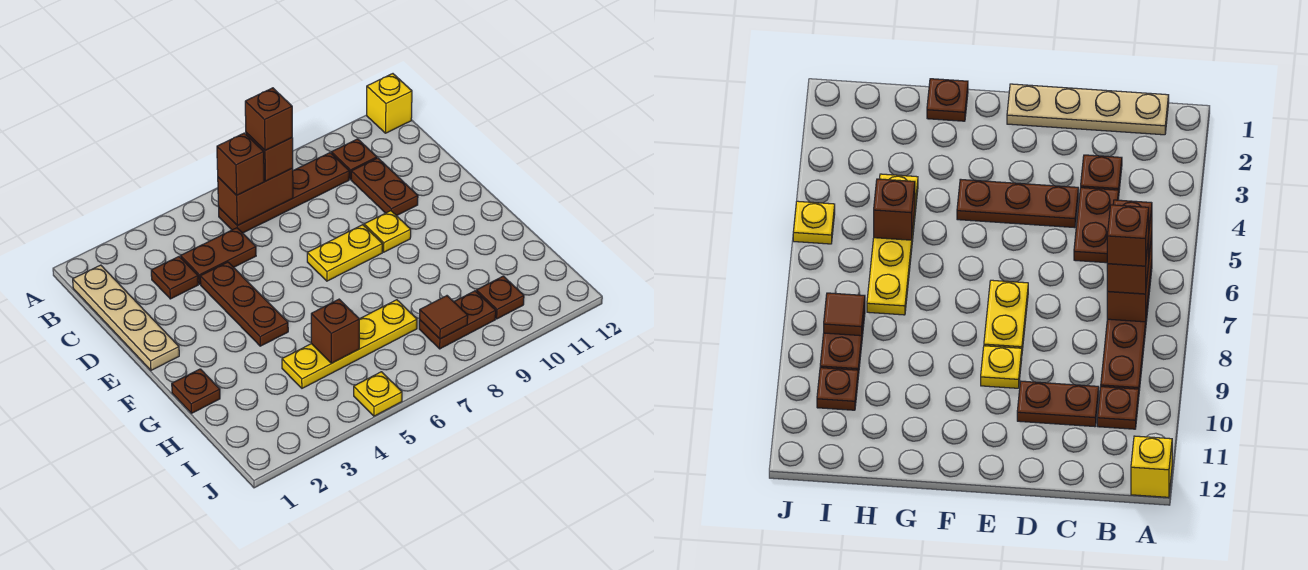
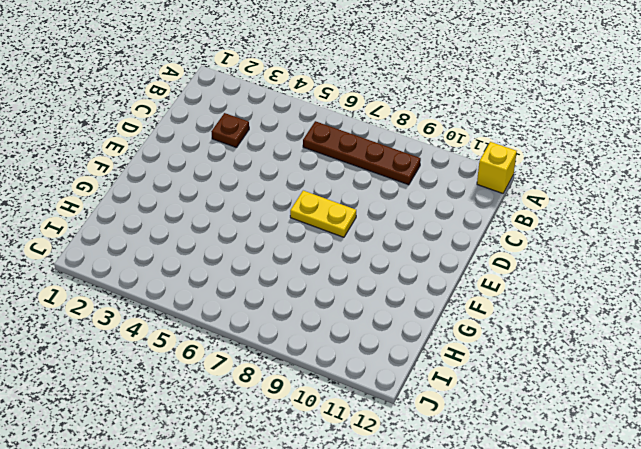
none -> tan 1x4 plate [73,265,179,370]
none -> brown 1x1 plate [331,139,377,180]
none -> brown 1x2 plate [181,228,256,284]

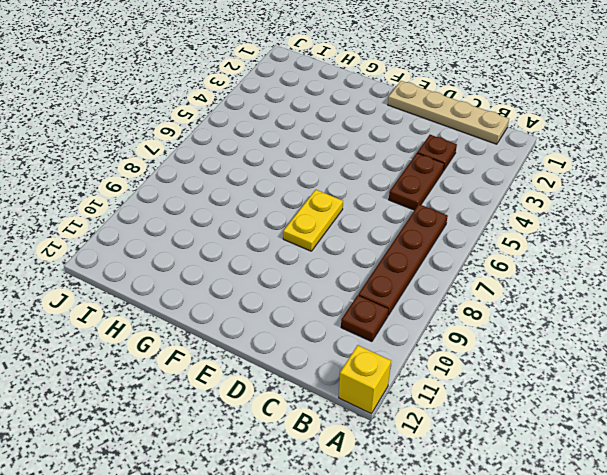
none -> brown 1x2 plate [351,158,418,216]
none -> brown 1x3 plate [200,262,288,346]
none -> yellow 1x1 plate [364,211,411,252]

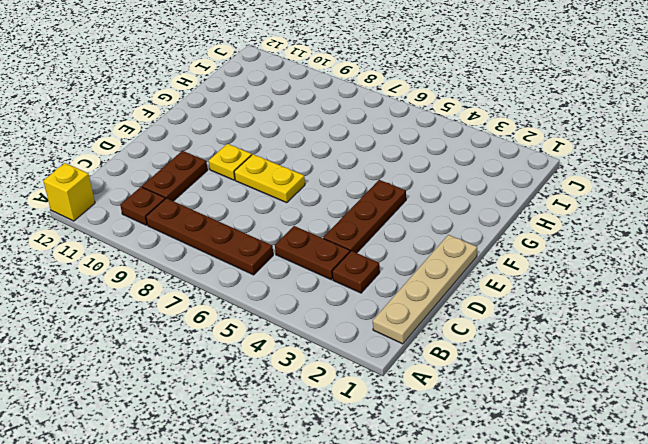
none -> brown 1x1 plate [172,369,220,413]
none -> yellow 1x4 plate [282,300,417,388]
none -> brown 1x2 plate [419,291,496,349]

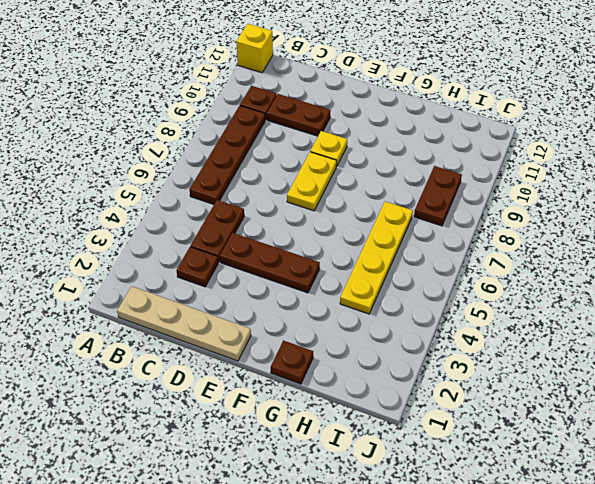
none -> brown 1x1 plate [476,276,524,319]
none -> yellow 1x1 plate [354,372,402,416]
none -> brown 1x2 brick [218,168,293,226]

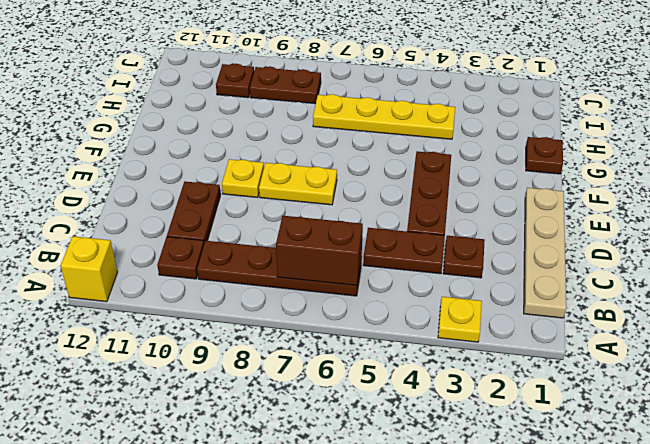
yellow 1x1 plate [438,297,482,342] -> yellow 1x1 plate moved to [354,372,402,416]
none -> brown 1x1 brick [311,299,359,363]
none -> brown 1x1 tile [420,296,468,339]
none -> brown 1x1 brick [217,133,264,195]

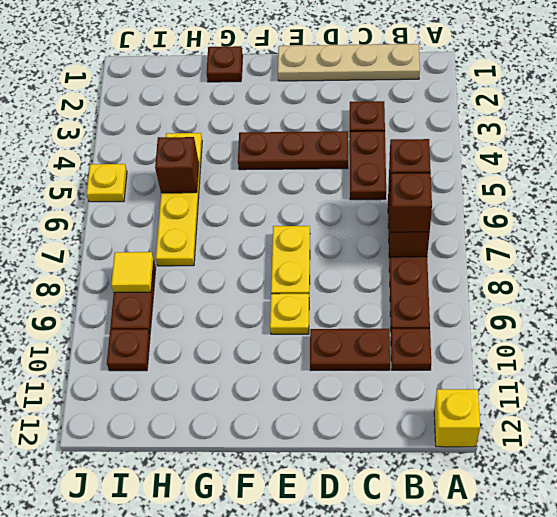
yellow 1x1 tile [111,252,154,292] -> brown 1x1 tile [420,296,468,339]
none -> brown 1x1 brick [245,88,292,150]

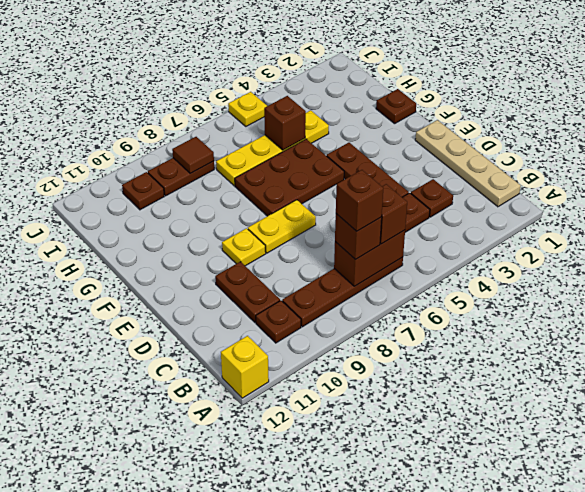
brown 2x3 plate [235,139,344,216] -> none

